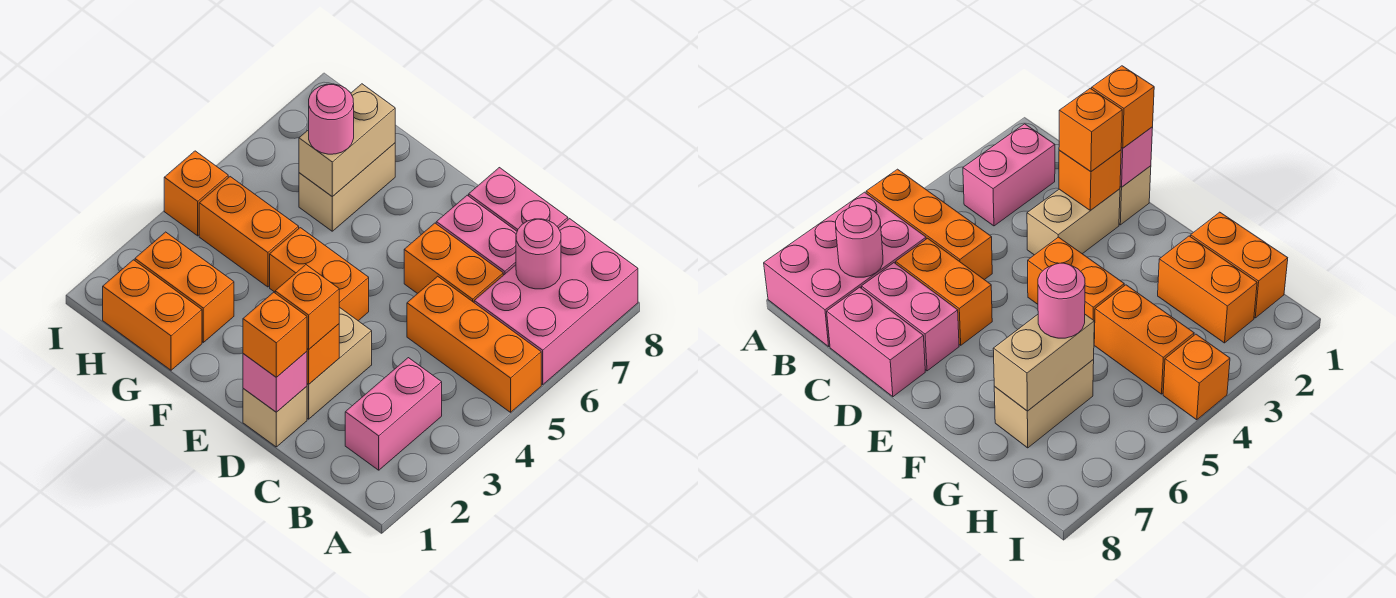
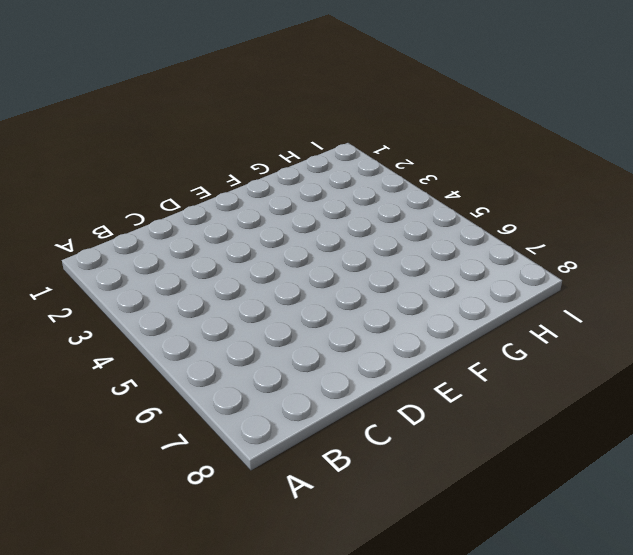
none -> orange 1x3 brick [407,276,541,412]
none -> pink 2x3 brick [474,219,638,385]
none -> pink 1x2 brick [345,358,442,470]

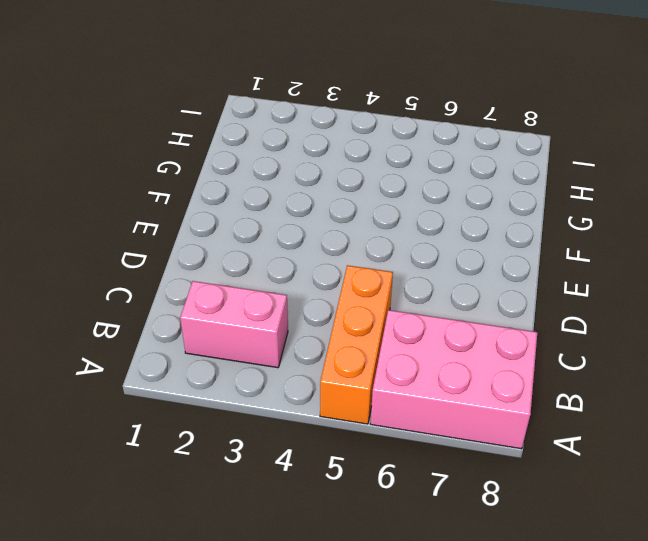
none -> orange 1x2 brick [404,223,503,302]
none -> pink 1x2 brick [436,195,517,275]
none -> pink 1x2 brick [469,168,568,231]

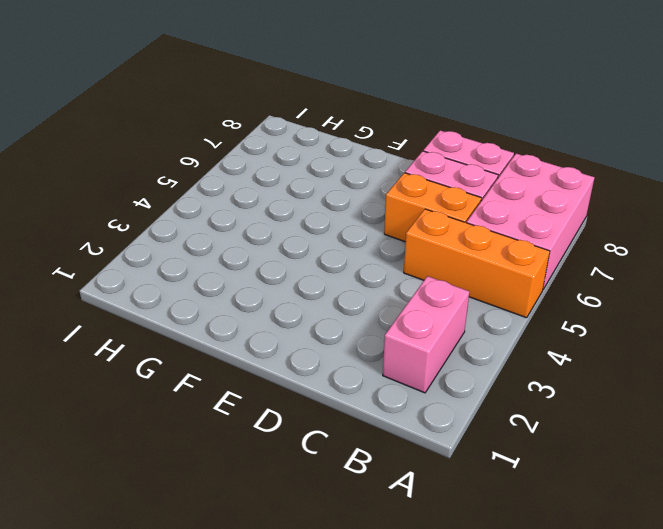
none -> tan 1x1 brick [243,386,307,447]
none -> tan 1x2 brick [307,307,372,419]
none -> orange 1x2 brick [270,228,369,321]

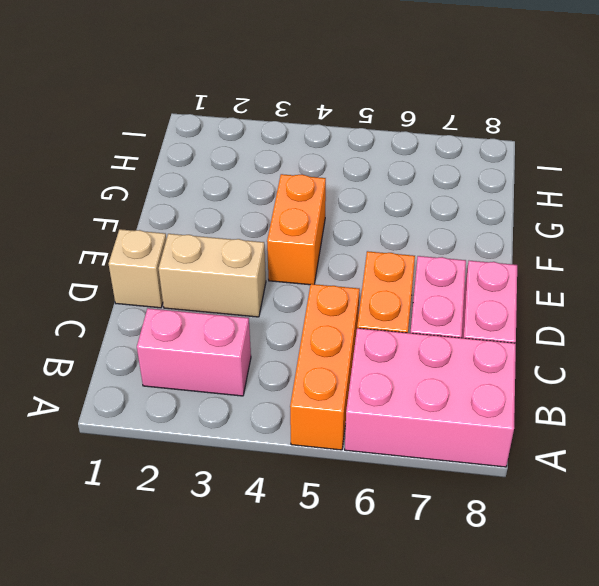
none -> orange 1x2 brick [103,260,202,370]
none -> orange 1x2 brick [135,232,234,342]
none -> orange 1x2 brick [199,177,299,287]

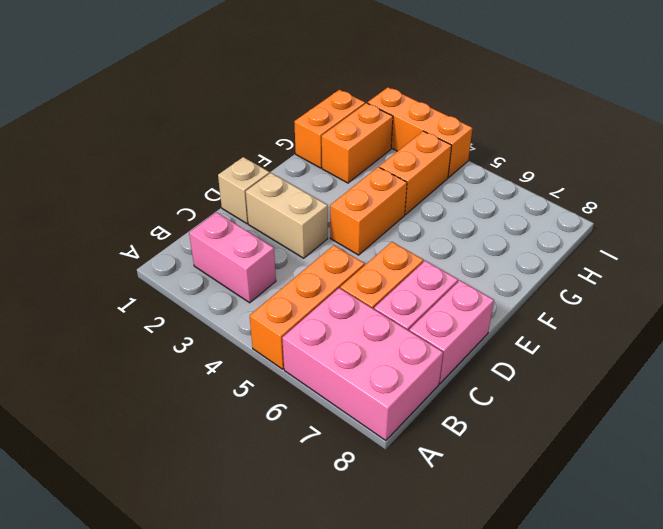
orange 1x3 brick [367,87,472,178] -> orange 1x1 brick [164,151,228,236]
none -> tan 1x2 brick [299,143,395,231]
none -> pink 1x1 round brick [516,219,561,289]
none -> pink 1x1 brick [243,352,307,412]

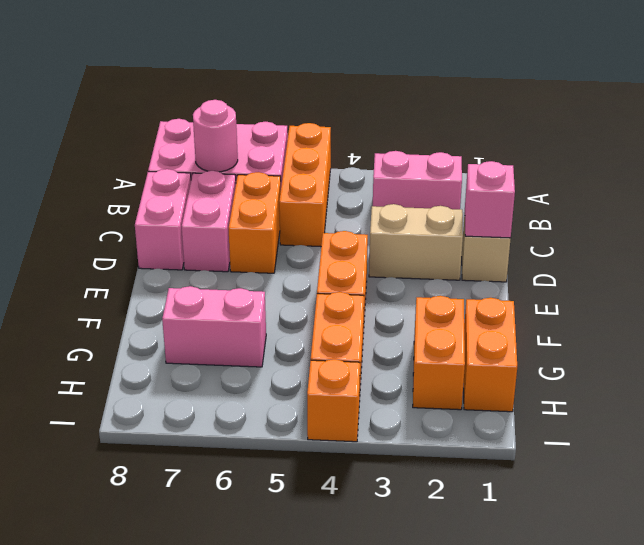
pink 1x2 brick [162,286,266,367] -> tan 1x2 brick [299,143,395,231]
none -> orange 1x1 brick [307,324,339,384]
none -> tan 1x2 brick [299,84,395,197]
none -> orange 1x1 brick [243,292,307,377]

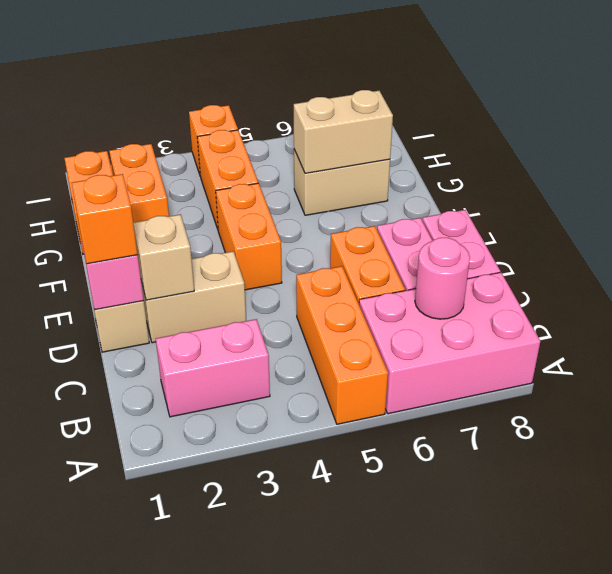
tan 1x1 brick [133,214,194,300] -> orange 1x1 brick [307,324,339,384]
none -> orange 1x1 brick [275,265,339,350]
none -> pink 1x1 round brick [309,84,354,154]

